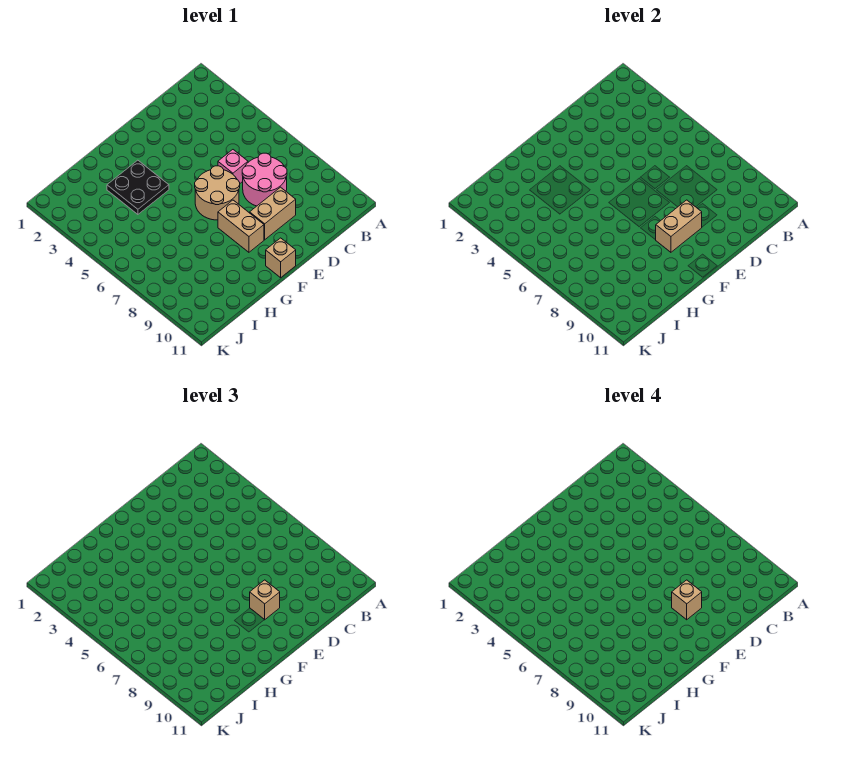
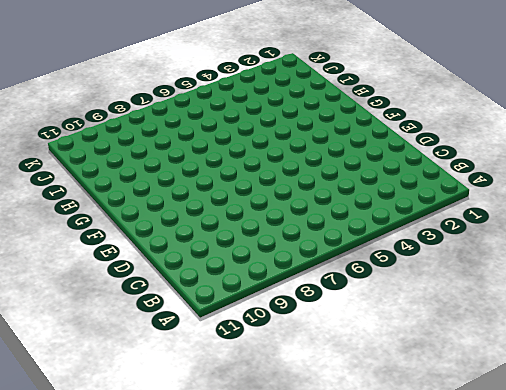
none -> pink 2x2 round brick [242,153,287,206]
none -> pink 1x1 brick [218,150,248,183]

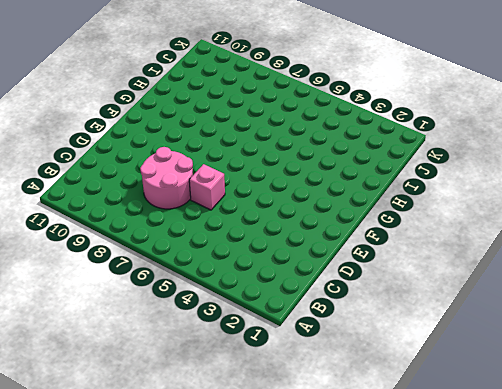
none -> tan 1x2 brick [250,187,296,240]
none -> tan 2x2 round brick [195,166,240,220]

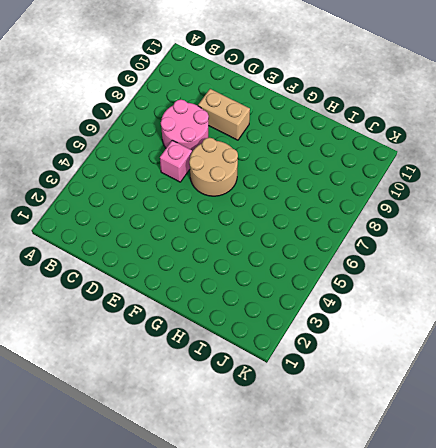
none -> tan 1x2 brick [218,200,264,252]
none -> tan 1x1 brick [266,238,296,278]

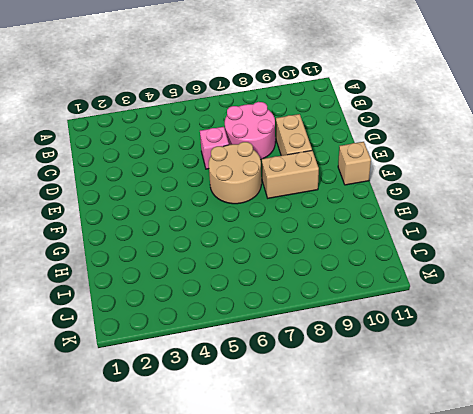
none -> black 2x2 plate [107,160,169,214]
none -> tan 1x2 brick [656,200,702,252]

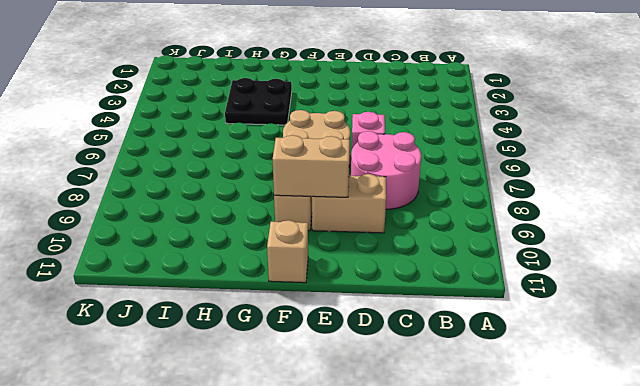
none -> tan 1x1 brick [250,580,280,620]
none -> tan 1x1 brick [672,580,702,620]

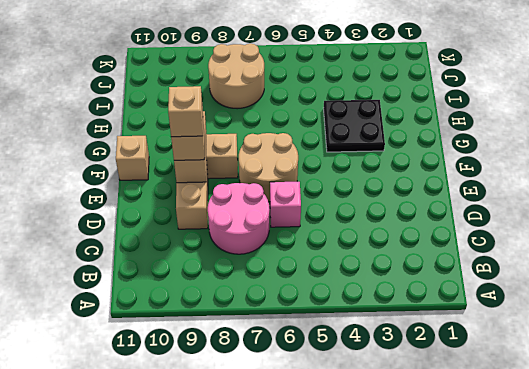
tan 2x2 round brick [208,44,264,109] -> none

